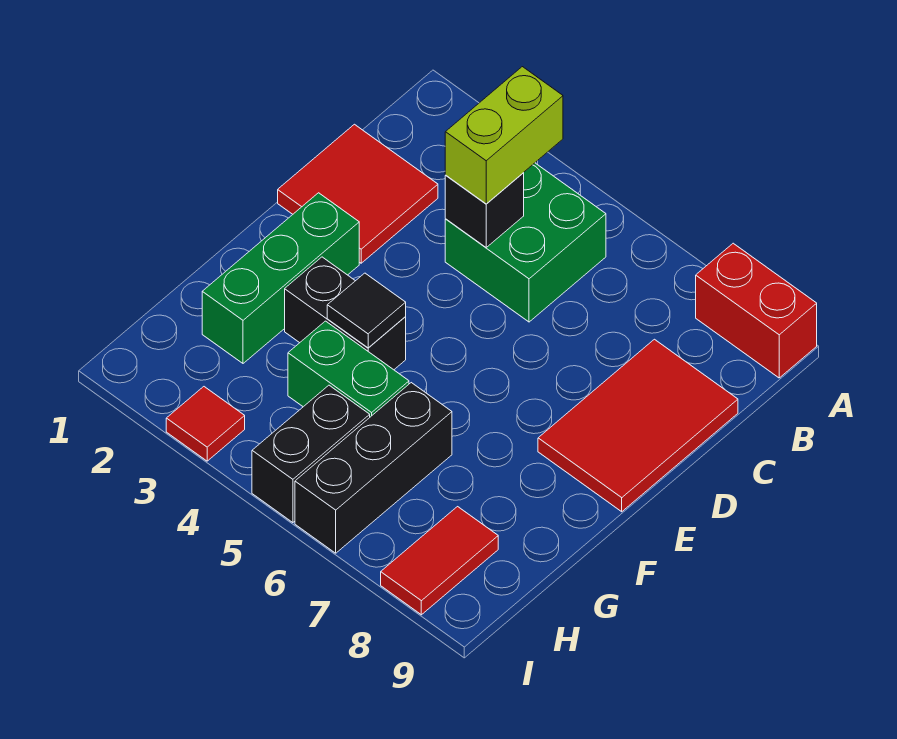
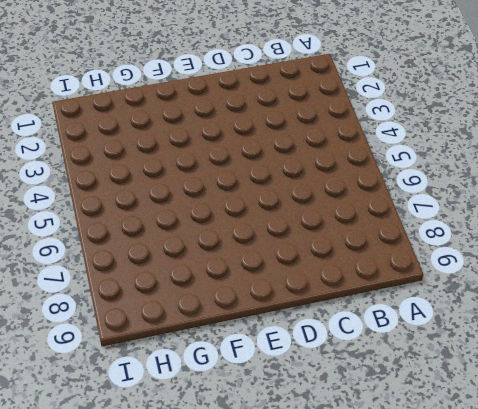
none -> red 1x2 brick [696,243,817,378]
none -> green 2x2 brick [445,163,606,322]
none -> red 2x2 tile [278,124,438,263]

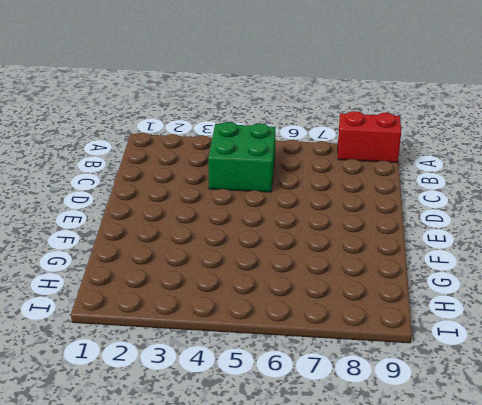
none -> red 2x2 tile [278,124,438,263]
none -> red 2x3 tile [538,339,738,512]
none -> green 1x3 brick [202,193,359,363]

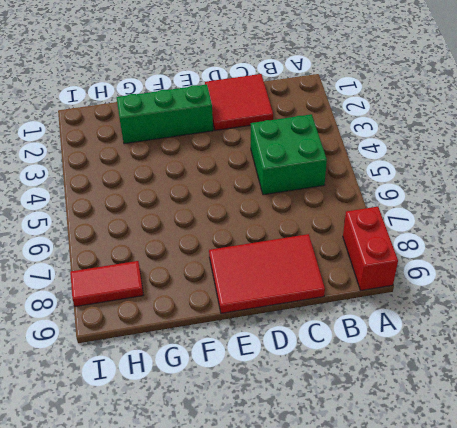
none -> black 1x2 brick [285,257,406,370]
none -> green 1x2 brick [288,321,409,417]
none -> black 1x3 brick [295,383,452,553]

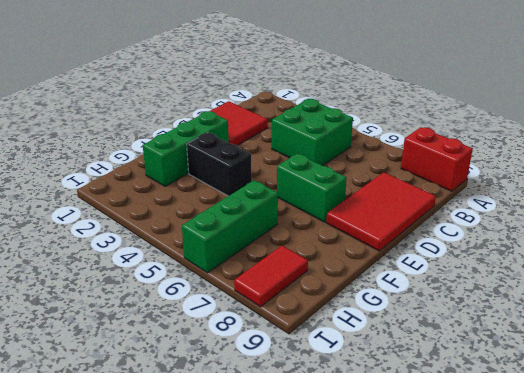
green 1x2 brick [277,154,347,222] -> green 1x2 brick moved to [288,321,409,417]
green 1x3 brick [182,180,278,273] -> black 1x3 brick [295,383,452,553]
none -> black 1x2 brick [252,385,370,523]
none -> red 1x1 tile [166,387,245,461]
none -> black 1x1 brick [445,173,524,247]

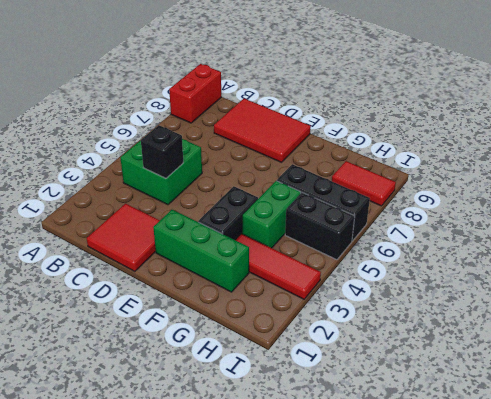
red 1x3 tile [236,234,321,299] -> red 1x1 tile [166,387,245,461]
none -> black 1x1 tile [327,273,406,348]
none -> lime 1x2 brick [445,67,563,204]

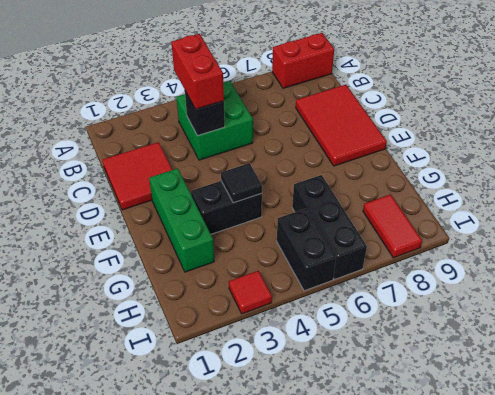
red 1x2 brick [171,34,224,109] -> lime 1x2 brick [445,67,563,204]
none -> green 1x2 brick [288,321,409,417]

